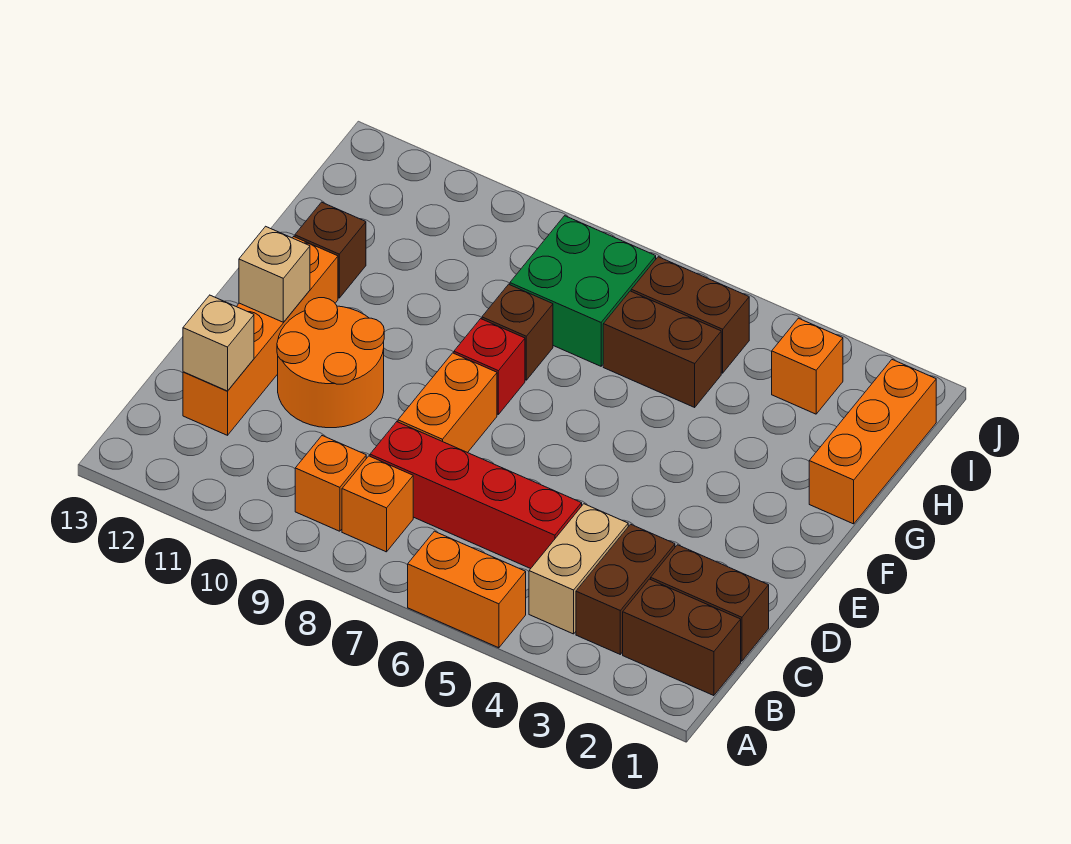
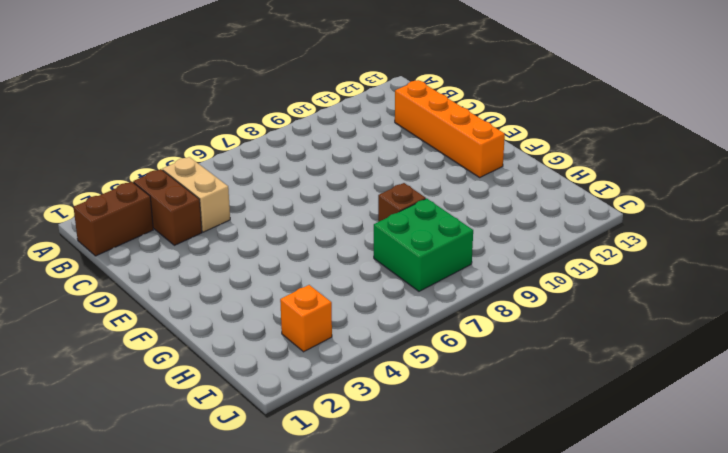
none -> orange 1x2 brick [408,531,526,648]
none -> orange 1x1 brick [342,456,413,552]
none -> orange 1x1 brick [295,436,366,531]

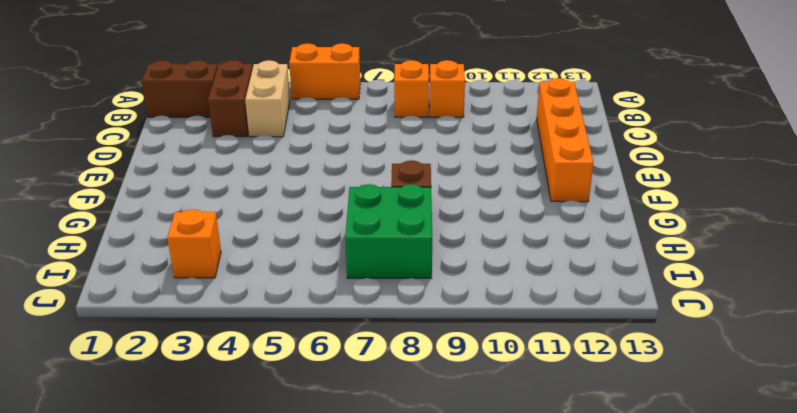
none -> brown 1x2 brick [651,545,769,661]
none -> red 1x4 brick [370,422,582,569]
none -> orange 1x2 brick [398,353,497,453]

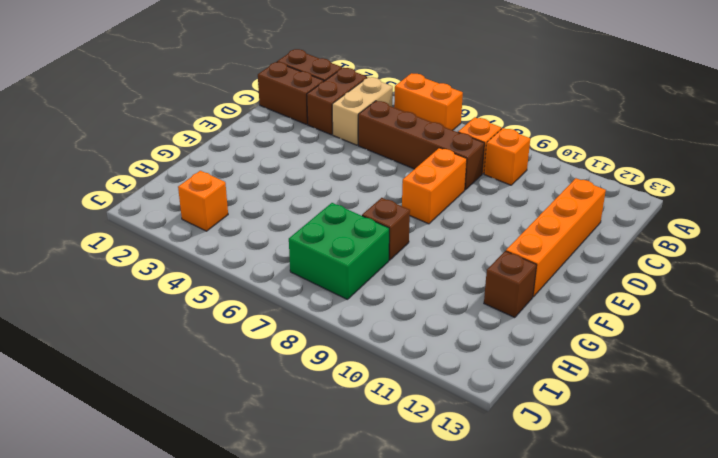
brown 1x4 brick [358,101,484,190] -> red 1x4 brick [370,422,582,569]
none -> orange 2x2 round brick [277,298,384,428]
none -> red 1x1 brick [454,319,525,414]
none -> orange 1x3 brick [809,360,936,524]

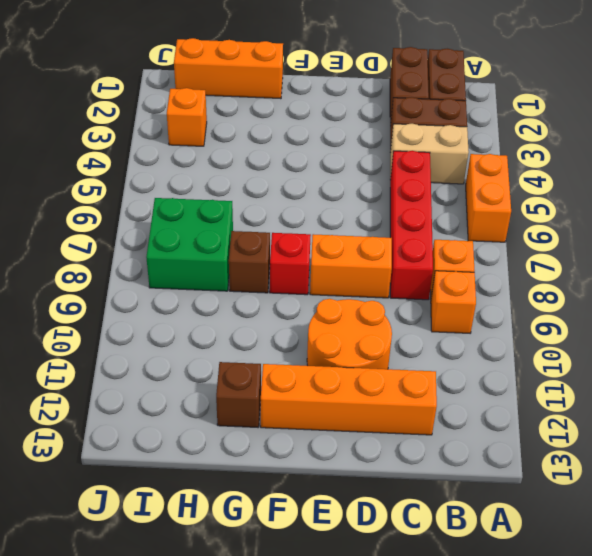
none -> brown 1x2 brick [603,291,721,407]
none -> brown 1x2 brick [631,257,749,373]
none -> tan 1x1 brick [183,295,254,391]

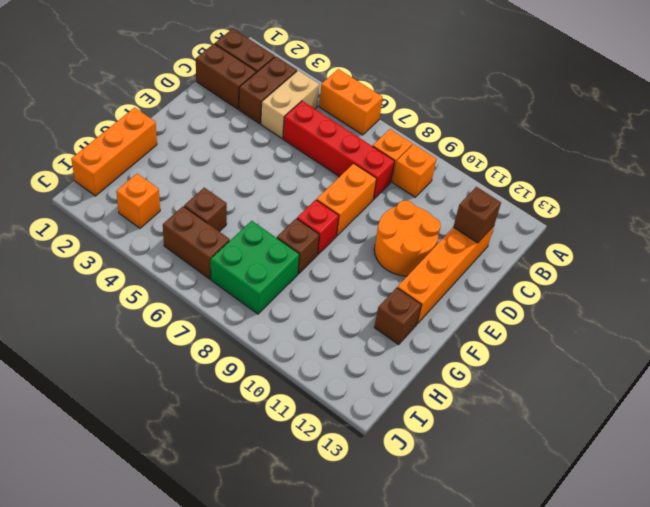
brown 1x1 brick [453,187,501,243] -> tan 1x1 brick [183,295,254,391]
brown 1x1 brick [184,188,227,232] -> brown 1x2 brick [603,291,721,407]
none -> tan 1x1 brick [239,226,310,322]

